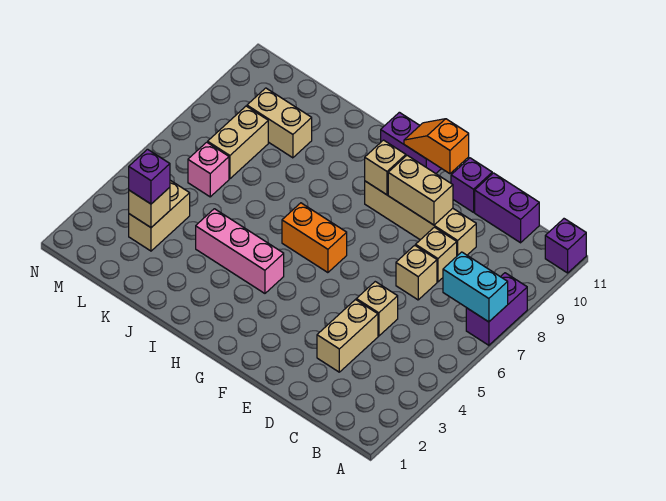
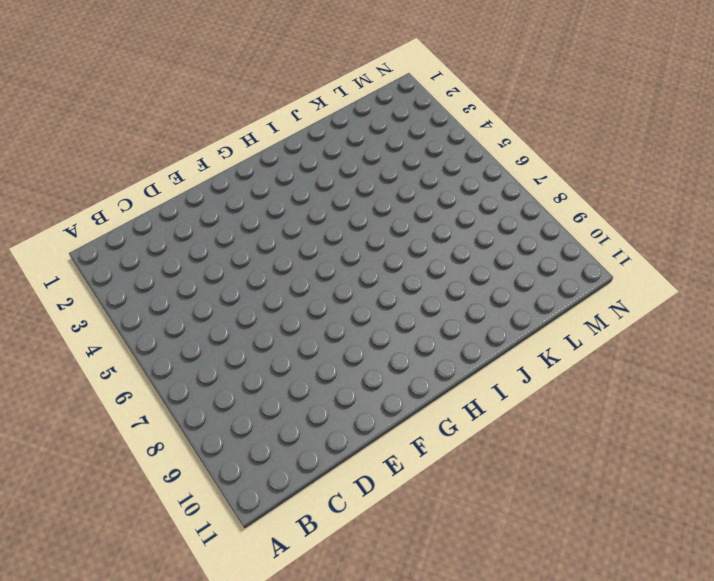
none -> purple 1x2 brick [466,273,527,345]
none -> purple 1x1 brick [545,219,586,273]
none -> purple 1x2 brick [475,173,539,243]

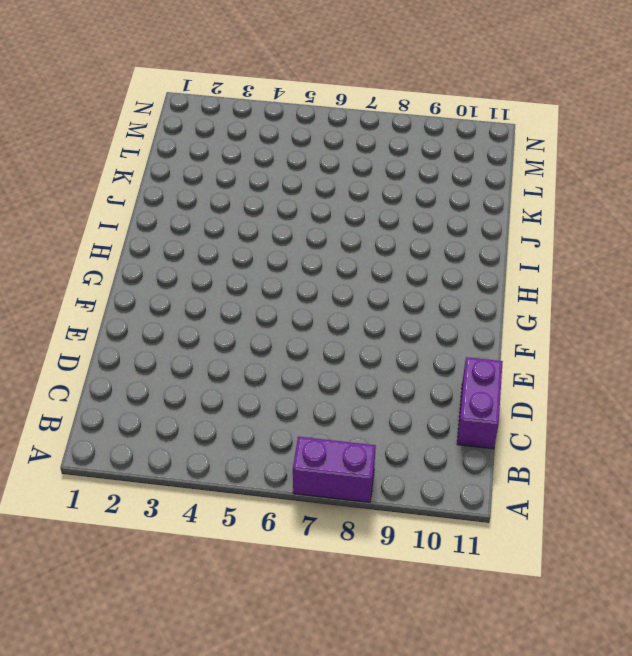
none -> purple 1x1 brick [545,219,586,273]
none -> tan 1x2 brick [317,300,378,372]
none -> tan 1x1 brick [356,282,398,336]

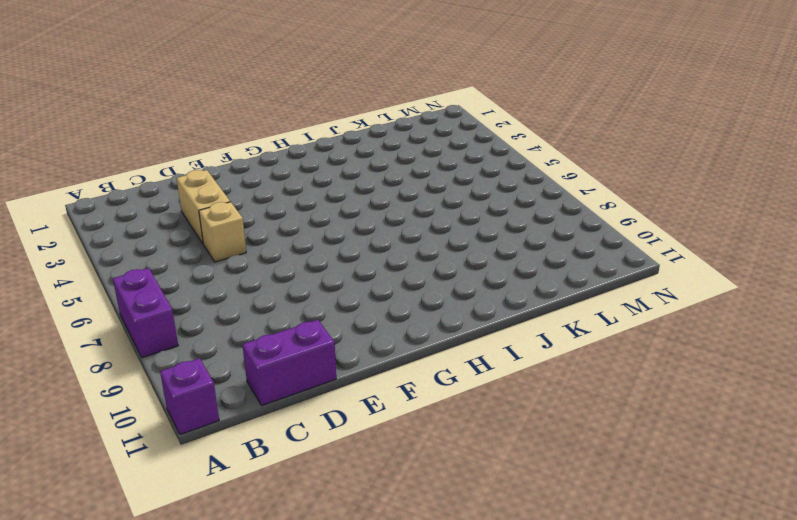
none -> tan 1x1 brick [396,245,437,300]
none -> tan 1x1 brick [416,227,457,282]
none -> tan 1x4 brick [365,181,476,256]

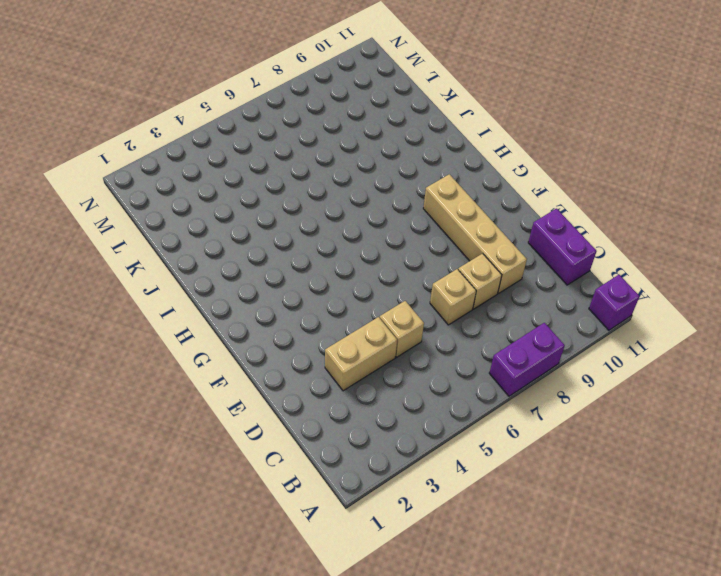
none -> purple 1x1 brick [451,158,492,212]
none -> orange 1x2 brick [282,203,347,273]
none -> purple 1x2 brick [381,112,441,173]

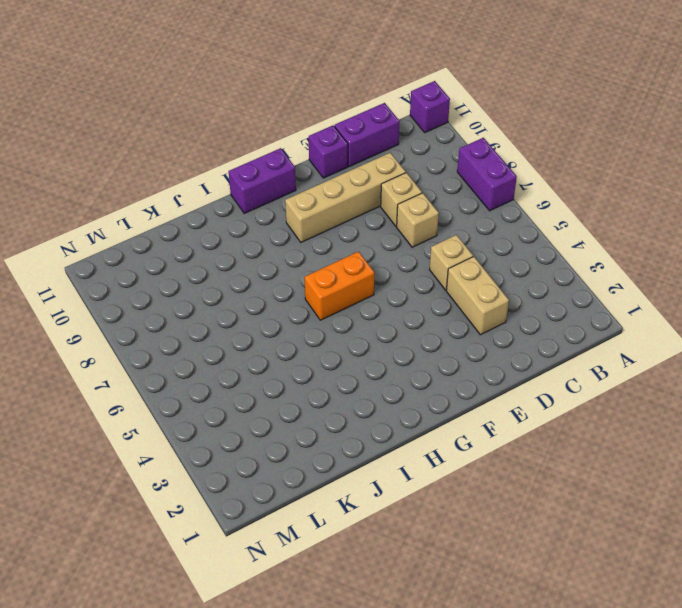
none -> pink 1x3 brick [196,209,284,293]
none -> tan 1x2 brick [247,88,312,158]
none -> tan 1x2 brick [129,180,190,251]

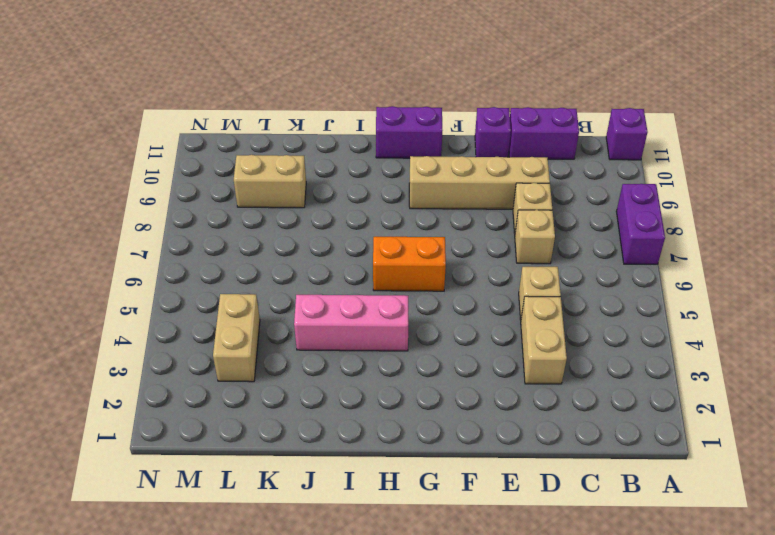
none -> pink 1x1 brick [188,142,229,197]
none -> tan 1x2 brick [208,106,268,179]
none -> cyan 1x2 brick [443,252,508,322]

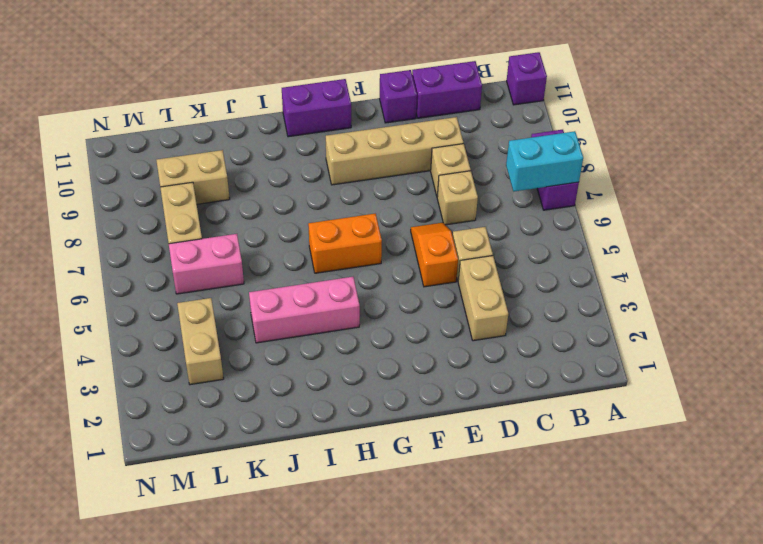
orange 1x2 slope [411,222,458,287] -> orange 1x2 slope turned to [404,119,469,174]
pink 1x2 brick [169,234,244,294] -> pink 1x1 brick [188,142,229,197]
none -> tan 1x2 brick [388,155,453,225]
none -> tan 1x1 brick [365,140,406,195]
none -> tan 1x1 brick [129,187,170,227]

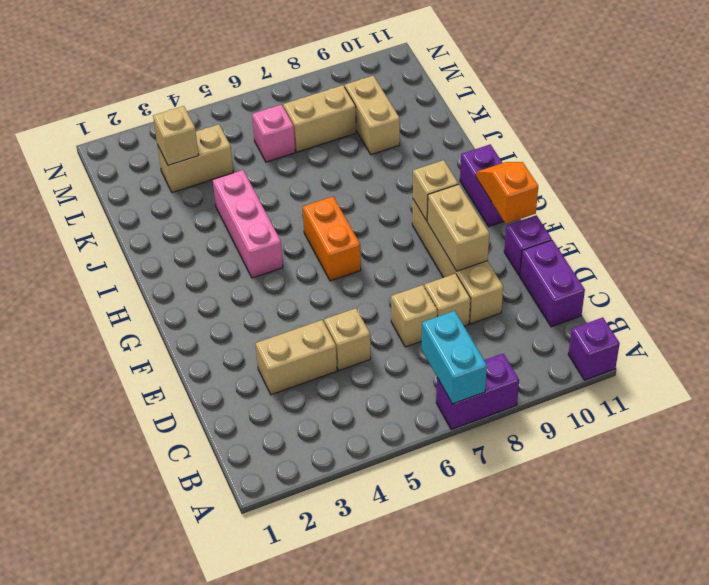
none -> purple 1x1 brick [129,149,170,204]

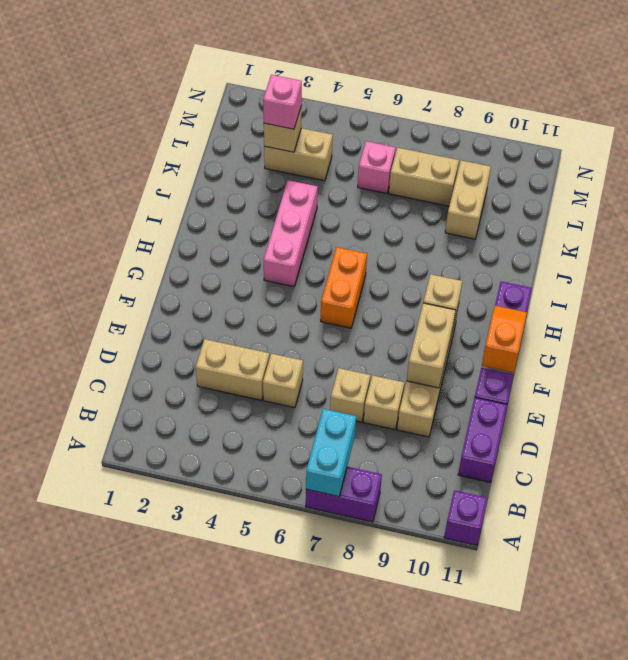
pink 1x1 brick [263,75,302,129] -> purple 1x1 brick [129,149,170,204]

